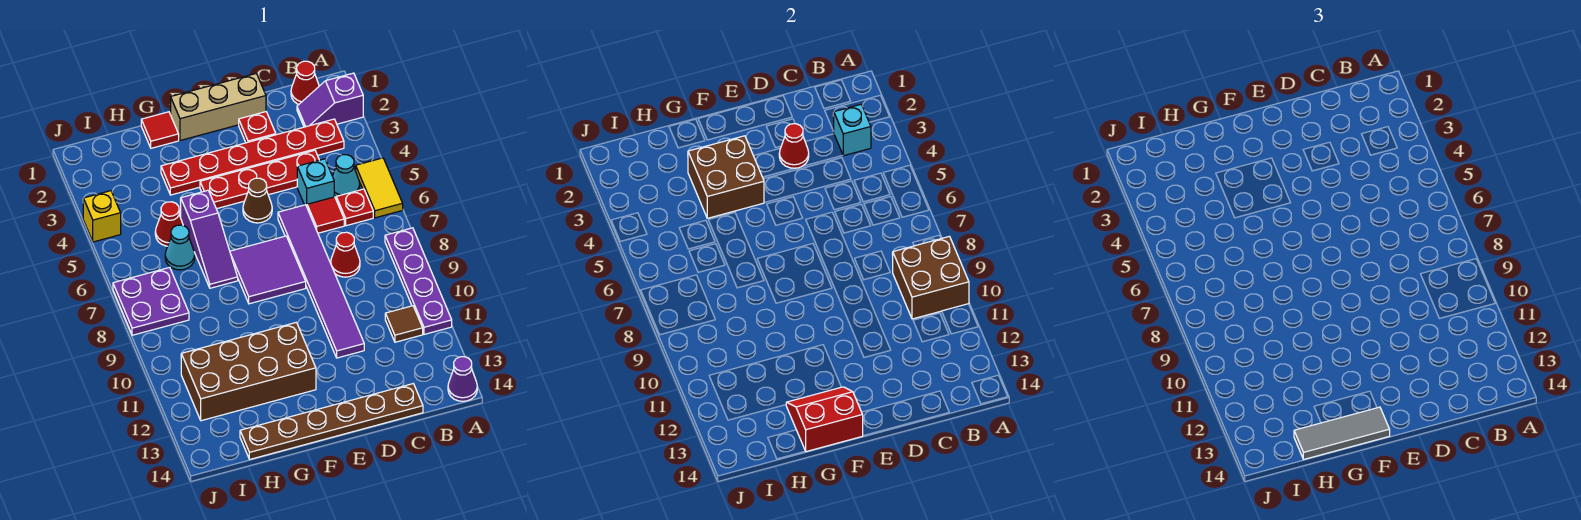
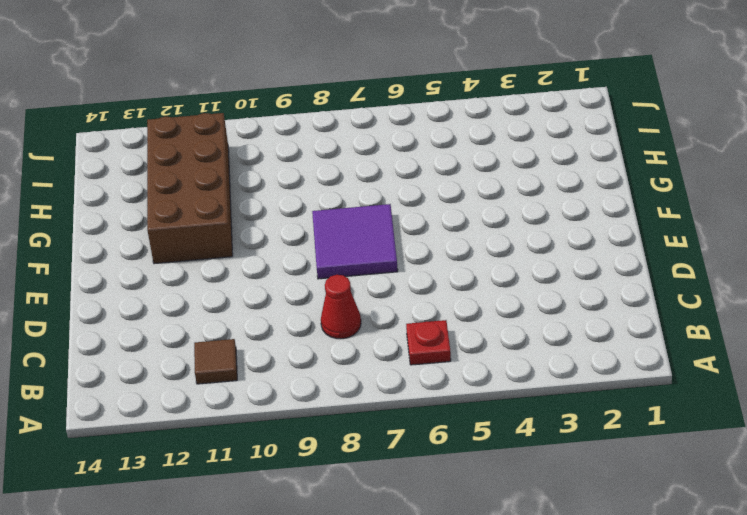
none -> purple 1x2 slope [297,73,363,127]
none -> yellow 1x2 tile [356,158,403,218]
none -> purple 1x4 plate [385,228,452,334]
none -> purple 1x1 cone [448,357,477,401]

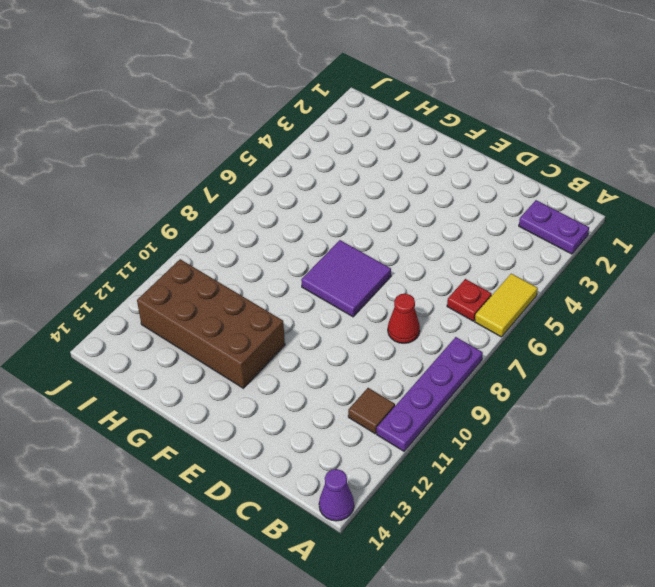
purple 1x2 plate [519,200,589,254] -> purple 1x2 slope [297,73,363,127]
none -> red 1x1 cone [291,61,319,104]
none -> red 1x6 plate [161,119,344,195]
none -> cyan 1x1 cone [333,155,360,197]
none -> red 1x4 plate [200,150,319,209]

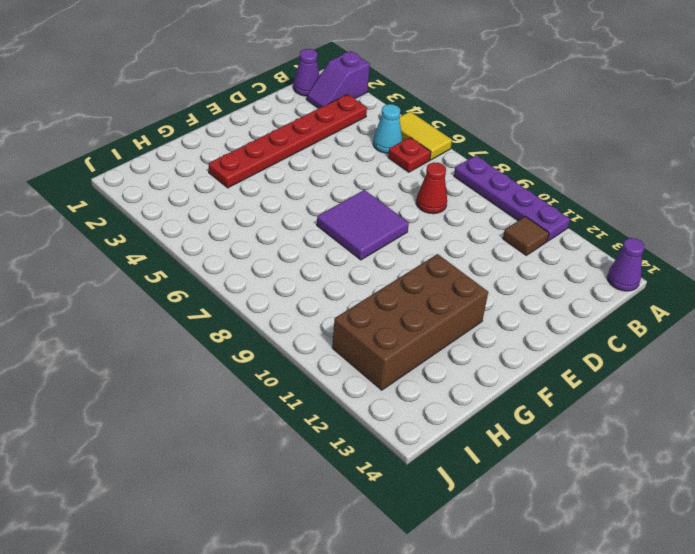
purple 1x1 cone [293,49,320,96] -> red 1x1 cone [291,61,319,104]
none -> red 1x4 plate [200,150,319,209]
none -> cyan 1x1 brick [297,159,334,206]
none -> red 1x1 tile [307,197,344,233]
none -> brown 1x6 plate [240,384,423,459]

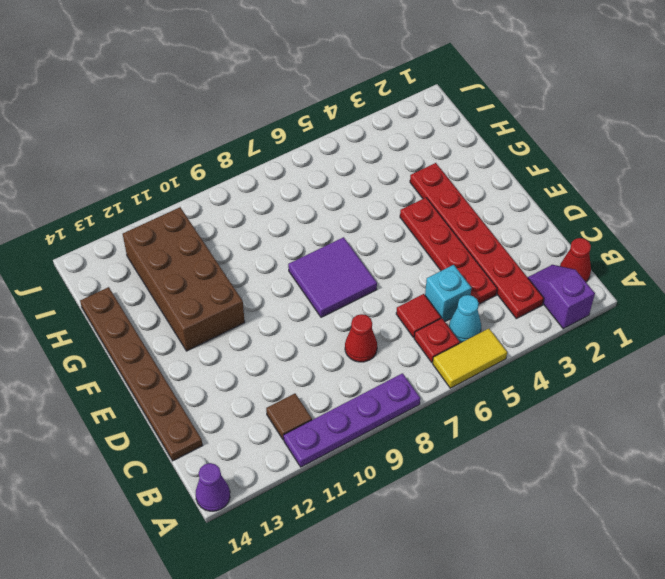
none -> tan 1x3 brick [171,74,266,141]
none -> red 1x1 plate [239,112,276,143]
none -> purple 1x6 tile [278,205,364,358]
none -> brown 1x1 cone [243,178,272,223]

